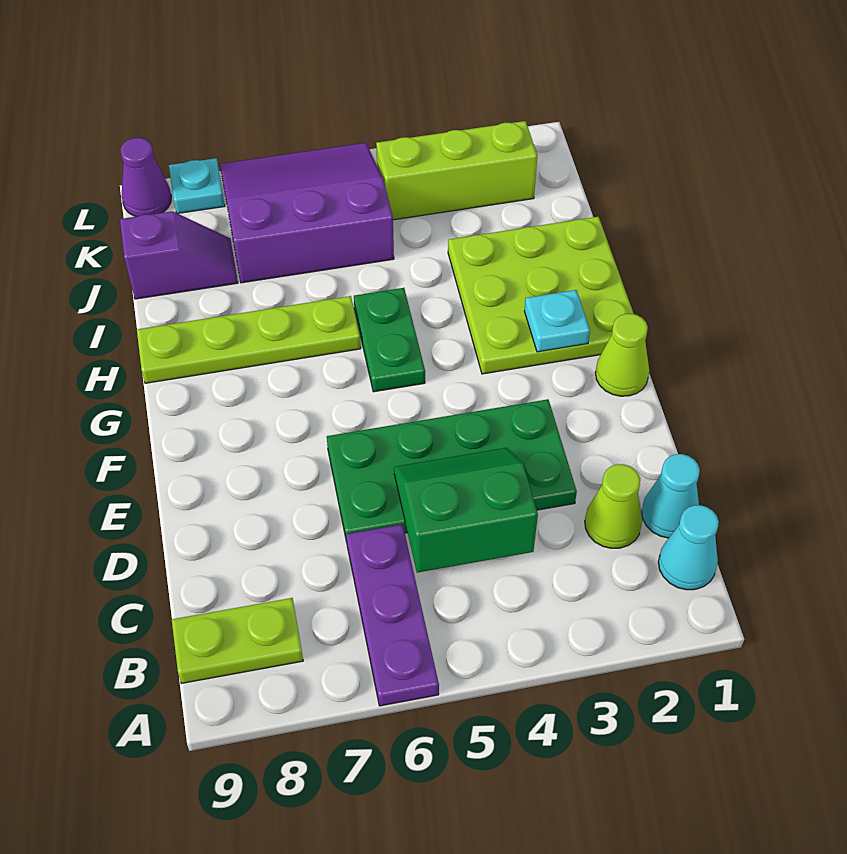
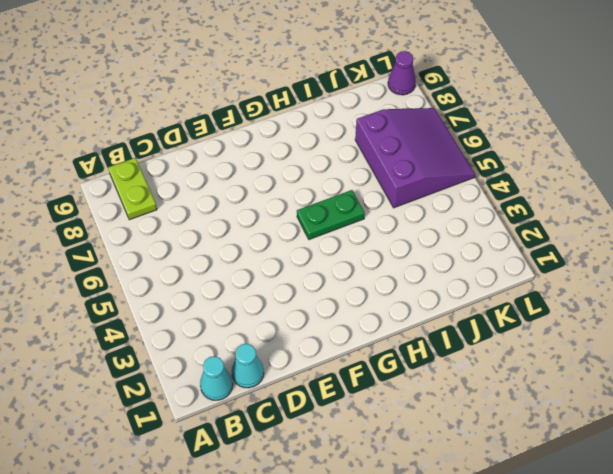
none -> purple 1x3 plate [346,524,439,706]
none -> lime 1x1 cone [585,464,642,548]
none -> green 2x4 plate [327,399,577,542]

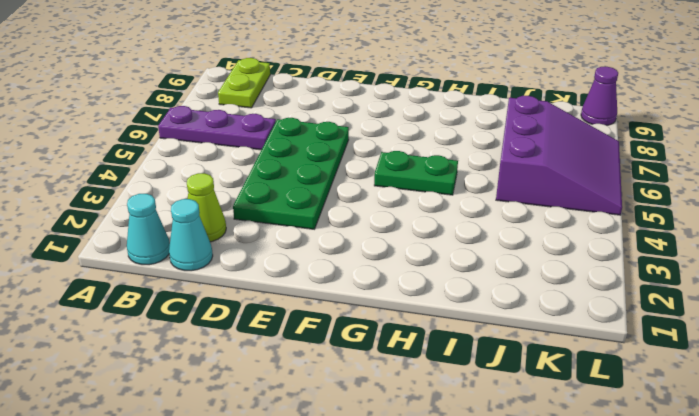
none -> lime 1x1 cone [595,314,649,396]
none -> lime 3x3 plate [448,217,634,374]
none -> lime 1x4 plate [137,296,361,383]

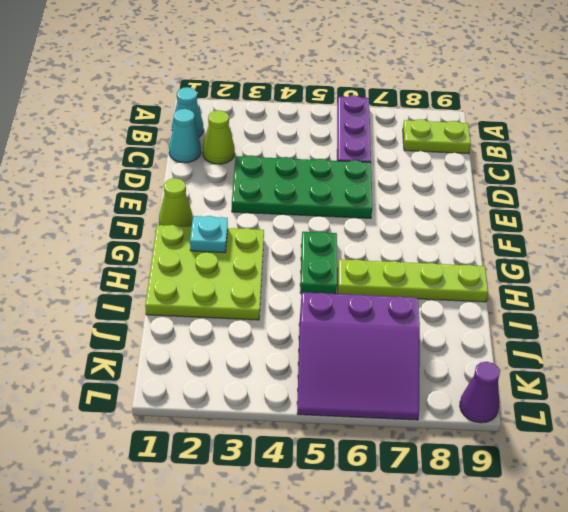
none -> purple 1x2 slope [120,211,238,299]
none -> lime 1x3 brick [376,121,537,220]
none -> cyan 1x1 plate [169,158,225,214]

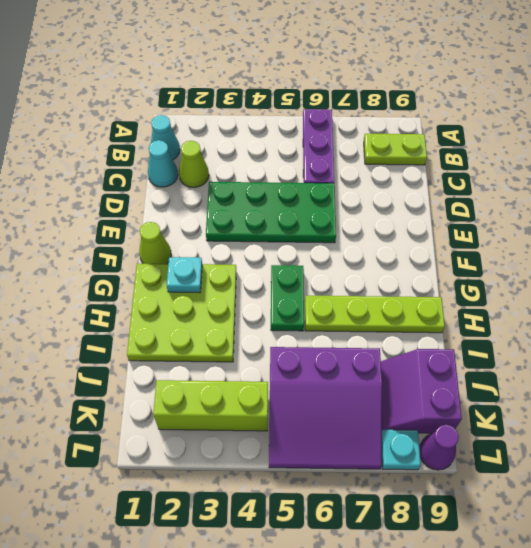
purple 2x2 slope [381,349,462,433] -> purple 1x2 slope [120,211,238,299]
none -> green 2x2 slope [394,448,538,573]

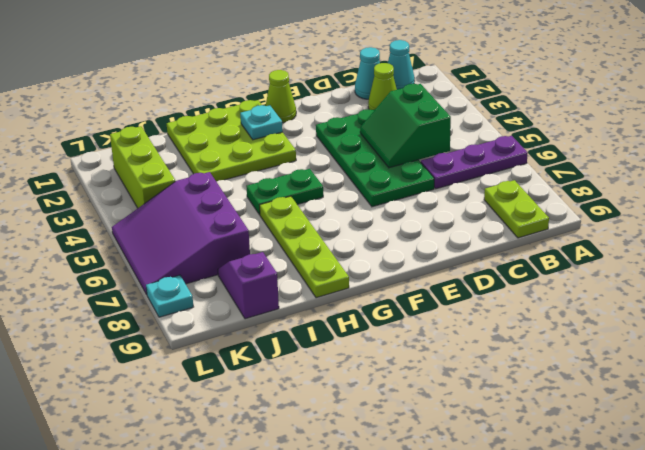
none -> purple 1x1 cone [120,138,171,217]

